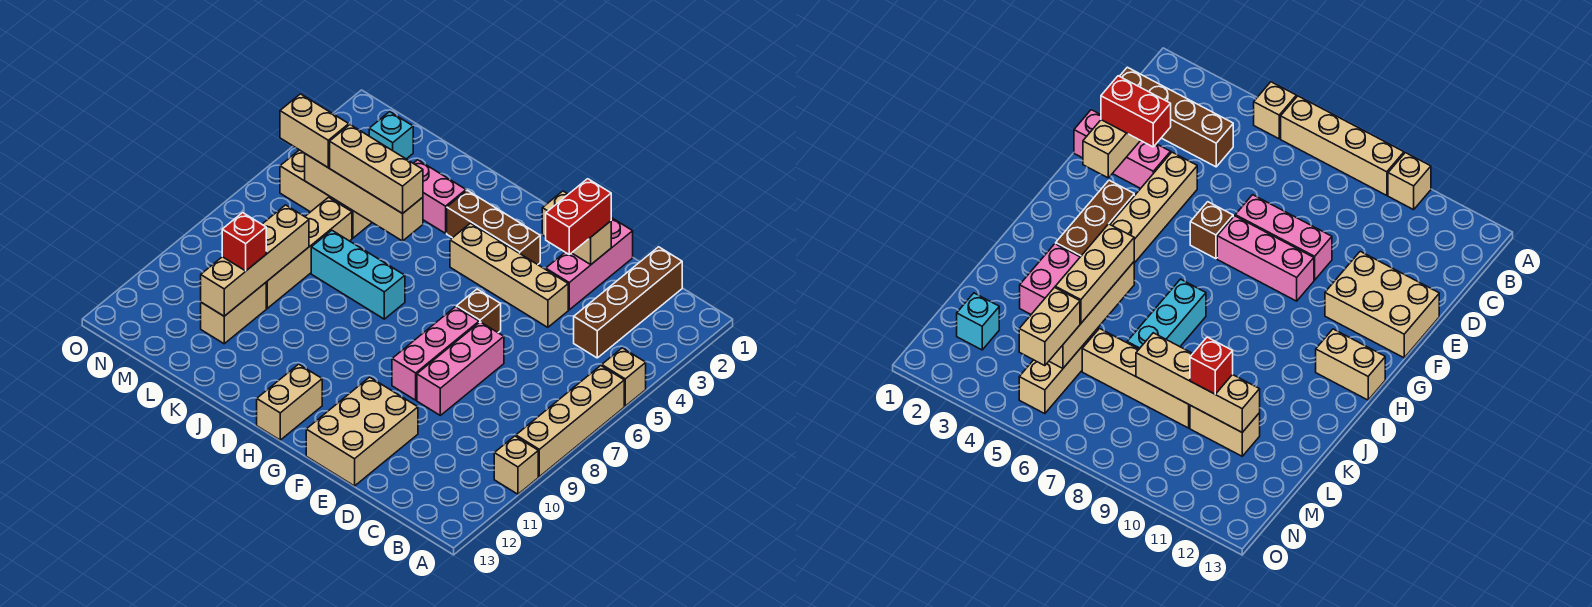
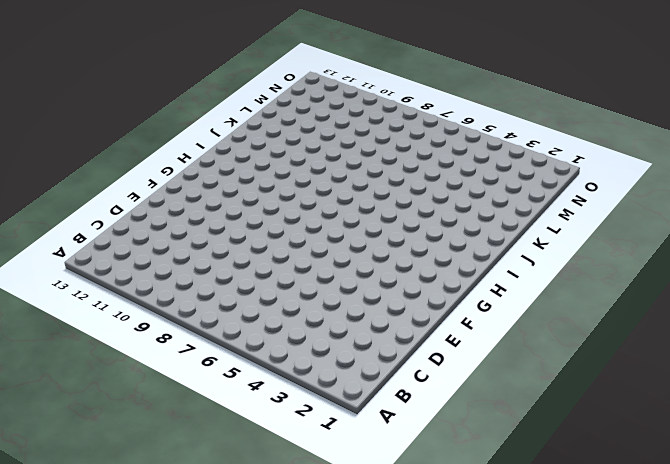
none -> tan 1x1 brick [602,348,646,406]
none -> tan 1x4 brick [516,366,624,477]
none -> tan 1x1 brick [494,436,538,494]

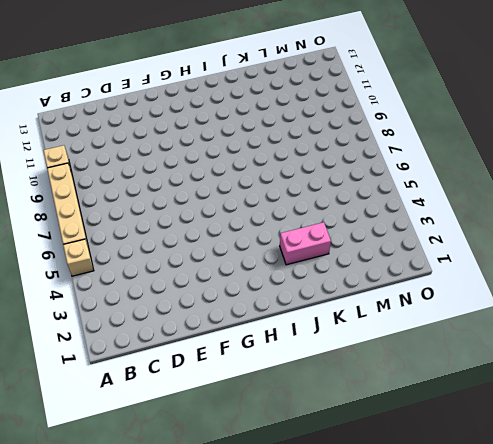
none -> brown 1x4 brick [574,247,682,358]
none -> pink 1x3 brick [546,218,633,310]
none -> tan 1x4 brick [450,223,568,327]

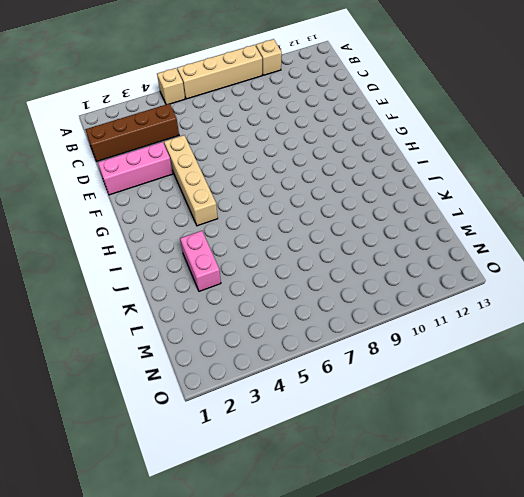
none -> pink 1x3 brick [417,322,504,415]
none -> tan 2x3 brick [306,377,418,486]
none -> brown 1x1 brick [457,289,501,333]

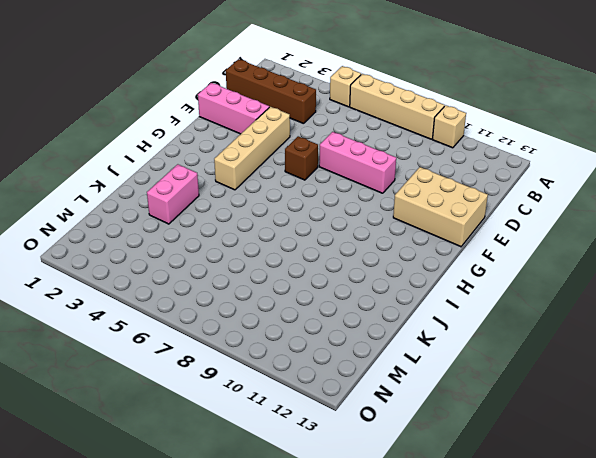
none -> pink 1x3 brick [392,307,479,400]
none -> brown 1x3 brick [447,190,540,265]
none -> tan 1x2 brick [257,364,322,440]

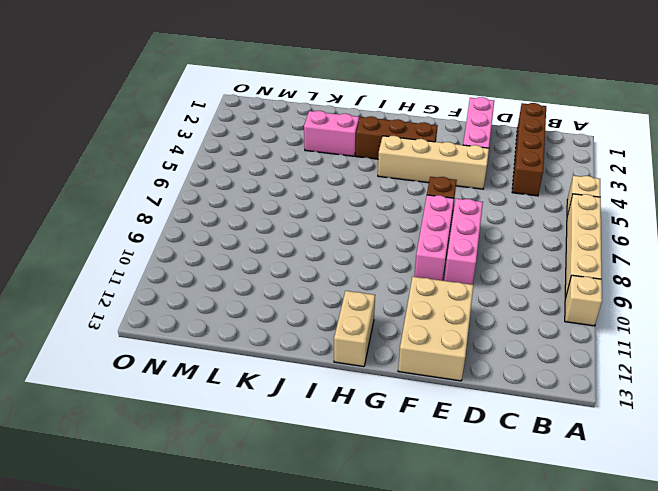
none -> cyan 1x3 brick [311,230,405,319]
none -> tan 1x3 brick [280,150,372,238]
none -> tan 1x4 brick [266,197,352,308]

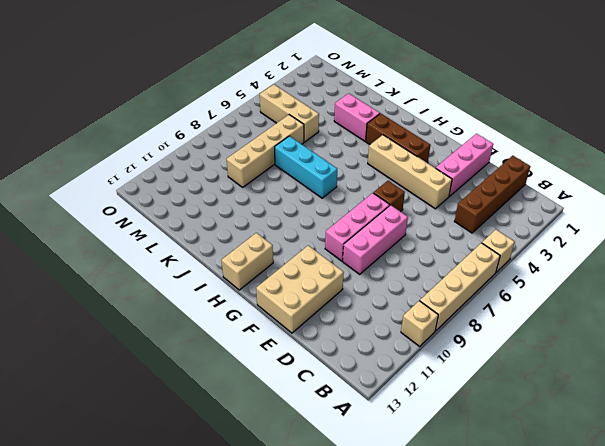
none -> tan 1x2 brick [201,283,266,344]
none -> cyan 1x1 brick [369,112,413,159]
none -> tan 1x2 brick [542,191,611,264]

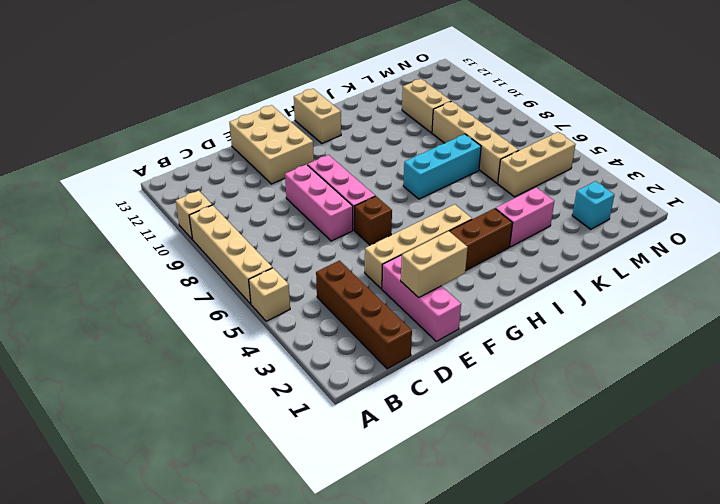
none -> tan 1x4 brick [305,154,423,241]
none -> tan 1x4 brick [201,205,309,316]
none -> red 1x2 brick [546,179,611,254]

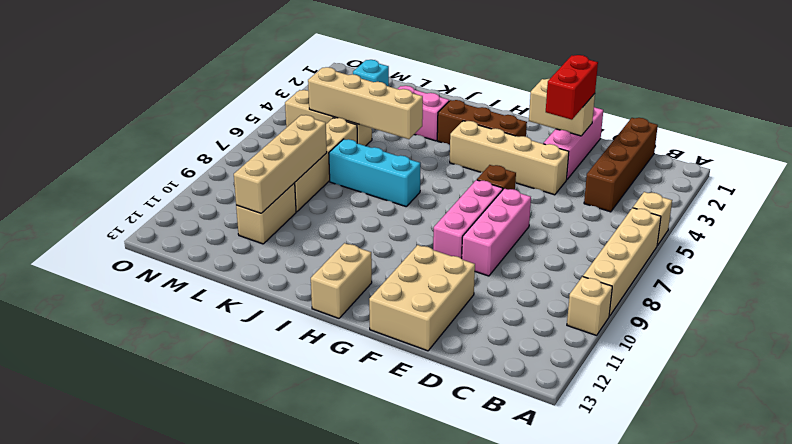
none -> tan 1x3 brick [330,125,423,214]
none -> red 1x1 brick [222,213,266,271]
none -> tan 1x2 brick [280,94,349,167]

